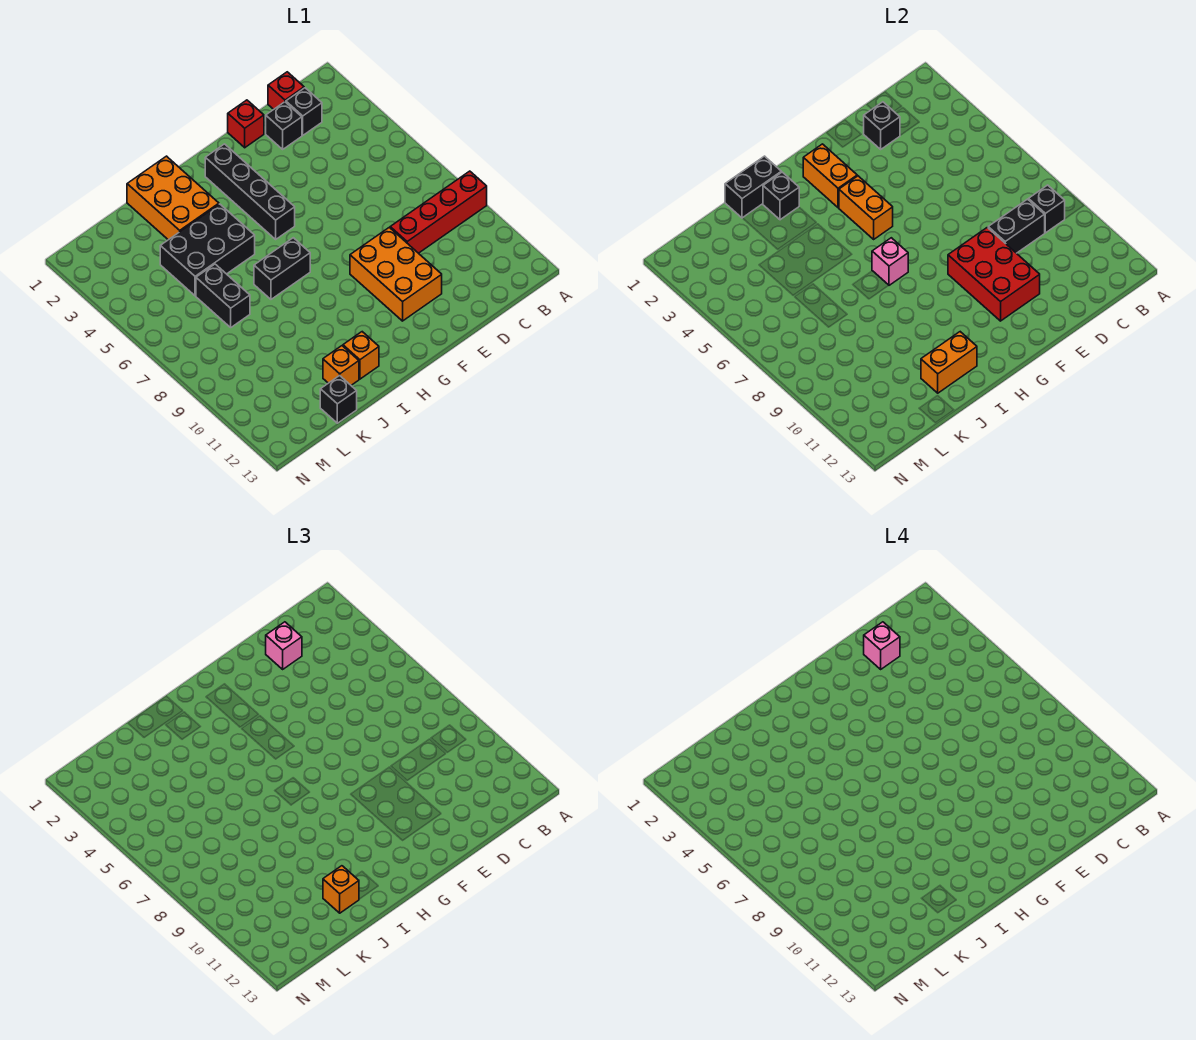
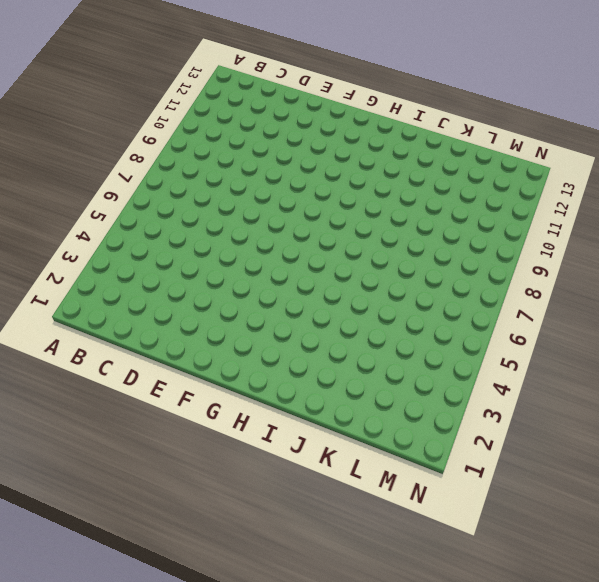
none -> red 1x4 brick [390,171,487,253]
none -> red 1x1 brick [268,72,304,109]
none -> black 1x1 brick [286,88,322,135]

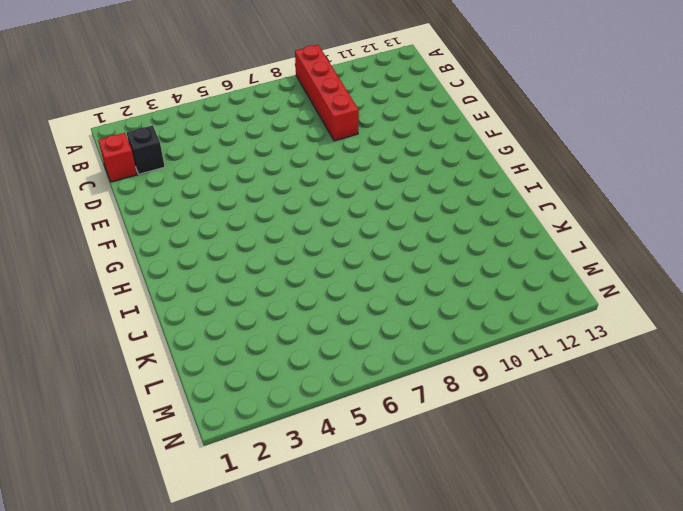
none -> black 1x1 brick [266,102,302,149]
none -> red 1x1 brick [228,100,264,148]
none -> orange 2x3 brick [350,227,442,321]

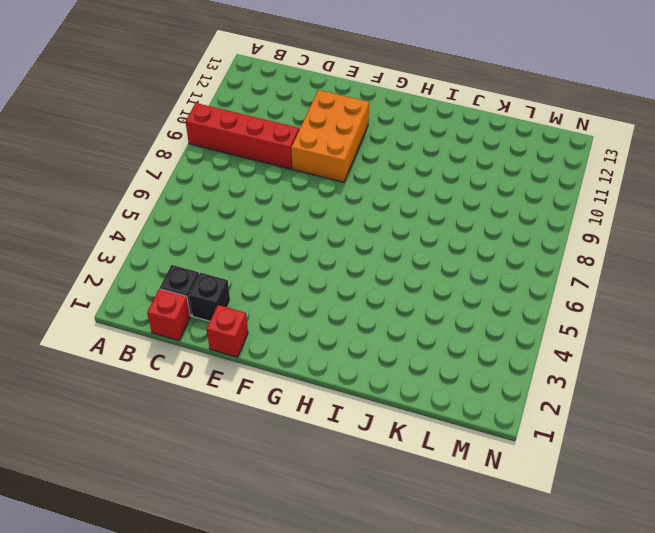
none -> black 1x4 brick [205,144,295,239]
none -> black 1x2 brick [254,238,310,299]
none -> orange 2x3 brick [127,156,219,240]

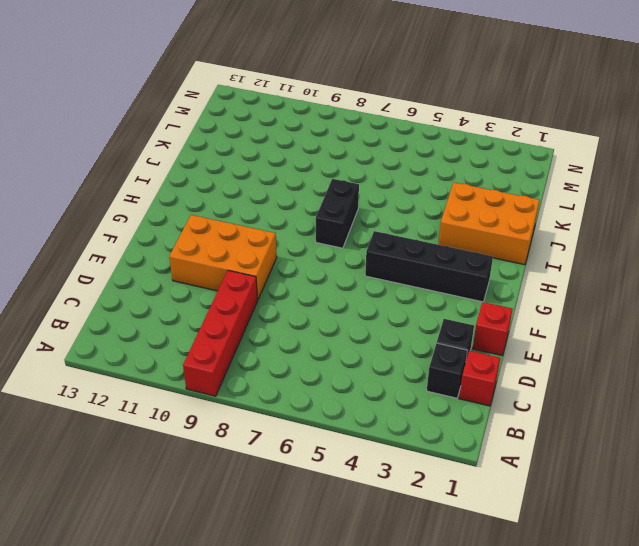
none -> black 2x3 brick [160,204,255,296]
none -> orange 1x1 brick [343,332,379,379]
none -> orange 1x1 brick [323,346,359,385]

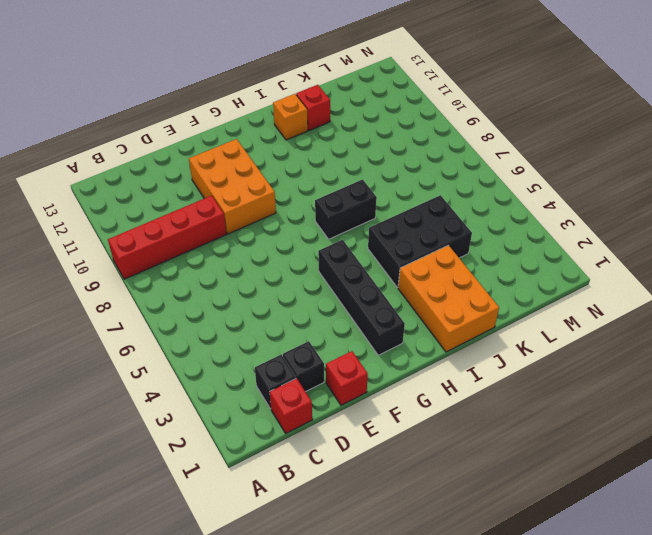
red 1x1 brick [296,85,330,130] -> orange 1x1 brick [323,346,359,385]
none -> black 1x2 brick [196,264,250,327]
none -> black 1x1 brick [320,376,357,423]
none -> black 1x1 brick [1029,185,1065,233]

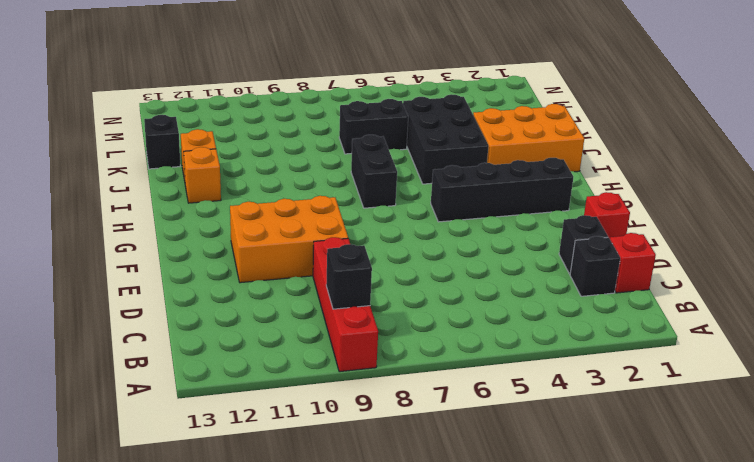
none -> black 1x2 brick [988,199,1045,253]
none -> black 1x1 brick [864,102,900,149]
none -> red 2x3 brick [948,227,1040,321]

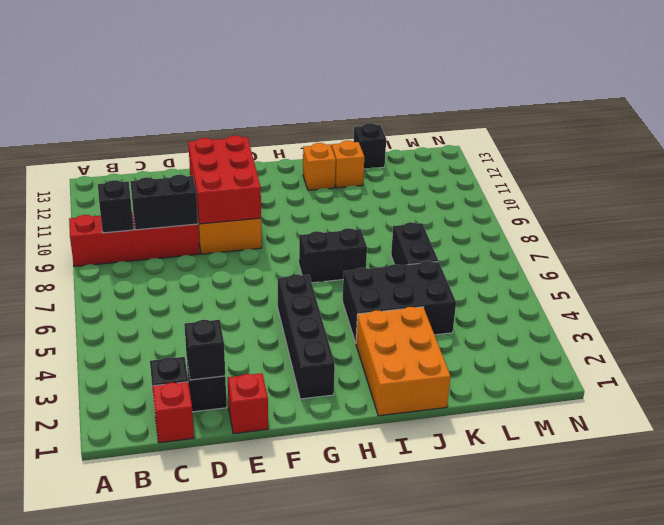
none -> orange 1x2 brick [803,144,857,208]
none -> orange 1x2 brick [839,176,893,239]
none -> pink 1x1 brick [872,238,908,285]

